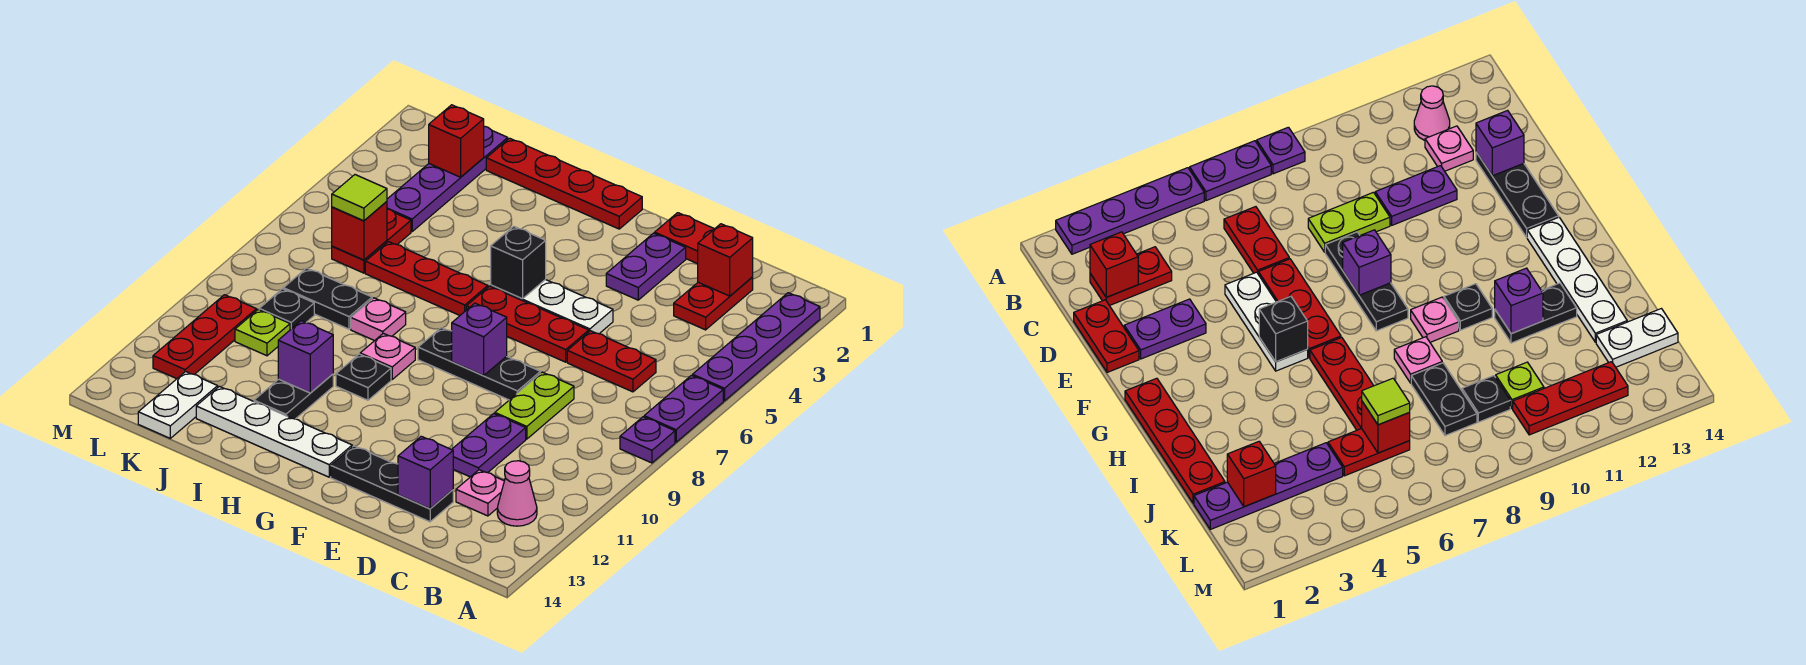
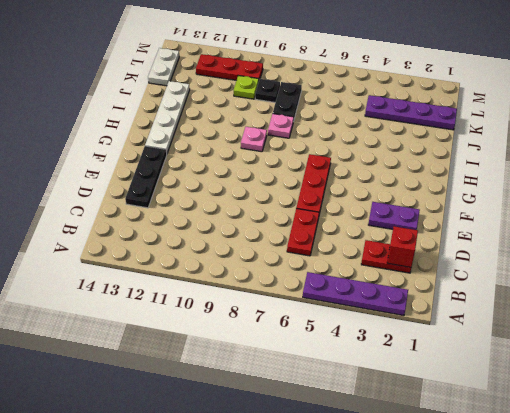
white 1x2 plate [148,48,179,86] -> white 1x2 plate turned to [138,372,218,438]
none -> purple 1x2 plate [644,375,723,442]
none -> purple 1x1 plate [620,417,675,463]
none -> pink 1x1 cone [497,461,537,526]
none -> pink 1x1 plate [456,470,504,516]

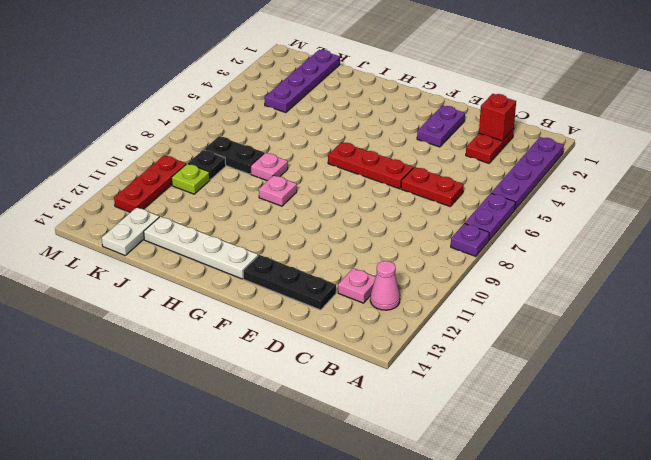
none -> red 1x2 plate [655,213,714,264]
none -> lime 1x2 plate [495,372,574,439]
none -> purple 1x2 plate [452,414,526,477]
none -> white 1x3 plate [491,280,613,334]

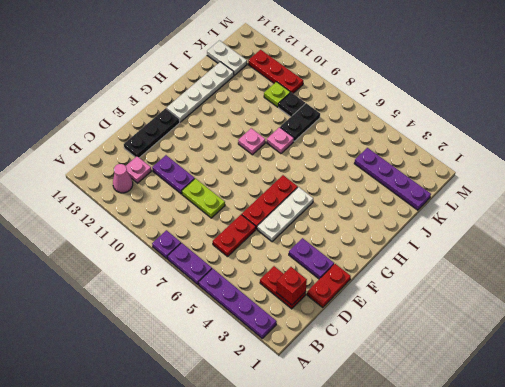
none -> black 1x3 plate [418,328,540,400]
none -> red 1x4 plate [486,138,642,229]
none -> red 1x3 plate [365,242,488,315]
none -> black 1x1 plate [336,354,391,400]

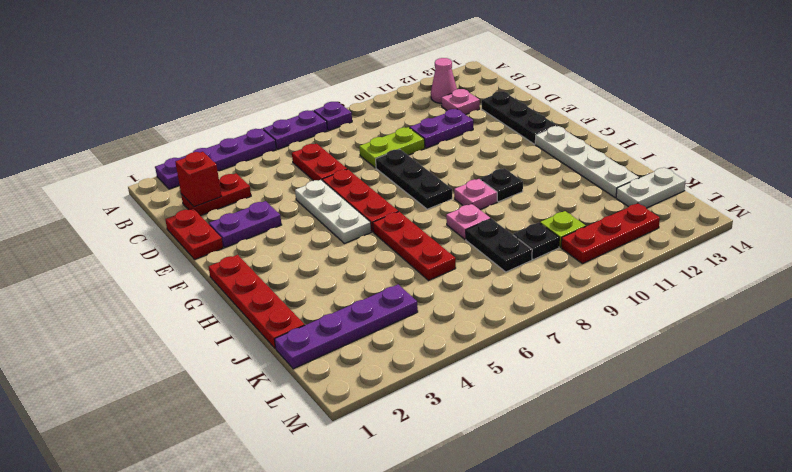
none -> black 1x2 plate [254,374,333,419]
none -> red 1x2 plate [332,209,411,273]
none -> purple 1x1 brick [398,436,453,509]
none -> purple 1x1 brick [452,303,507,376]

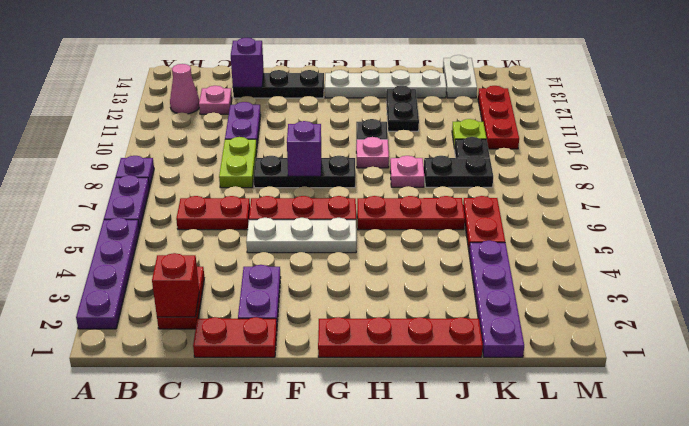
none -> black 1x1 brick [491,226,546,299]
none -> purple 1x1 brick [278,321,333,393]
none -> red 1x1 brick [429,105,484,177]
none -> red 1x1 brick [332,202,387,260]

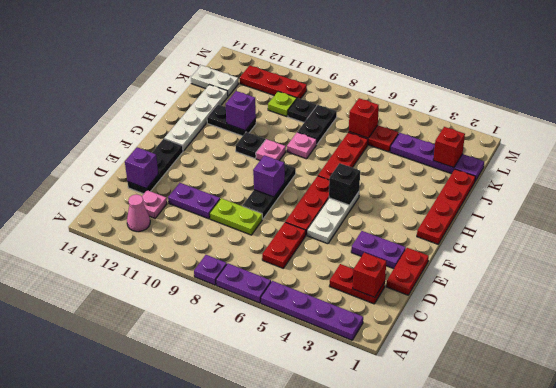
none -> lime 1x1 tile [332,175,387,221]

